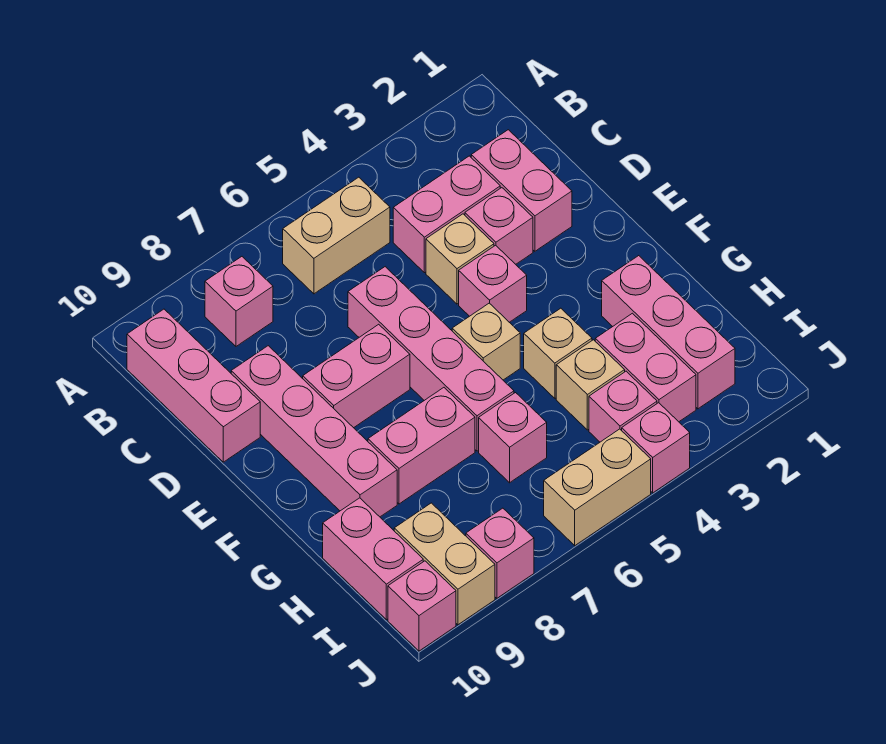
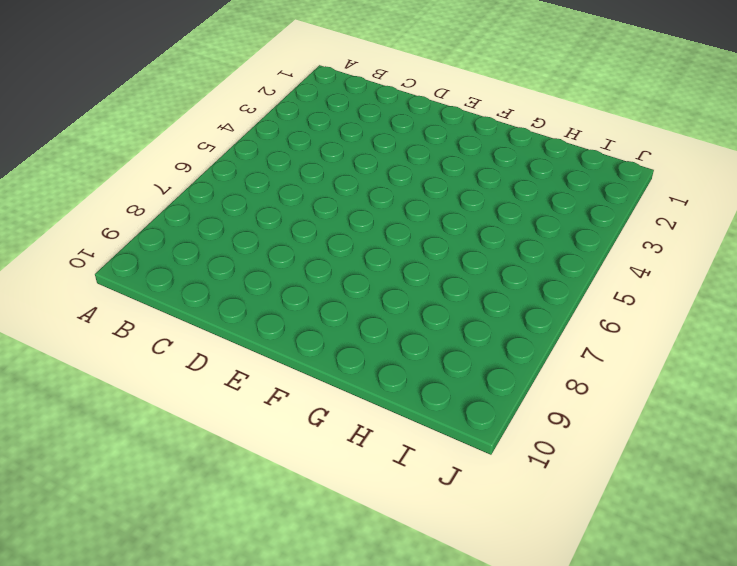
none -> tan 1x2 brick [283,177,390,294]
none -> pink 1x1 brick [205,257,273,346]
none -> pink 1x3 brick [127,309,260,462]

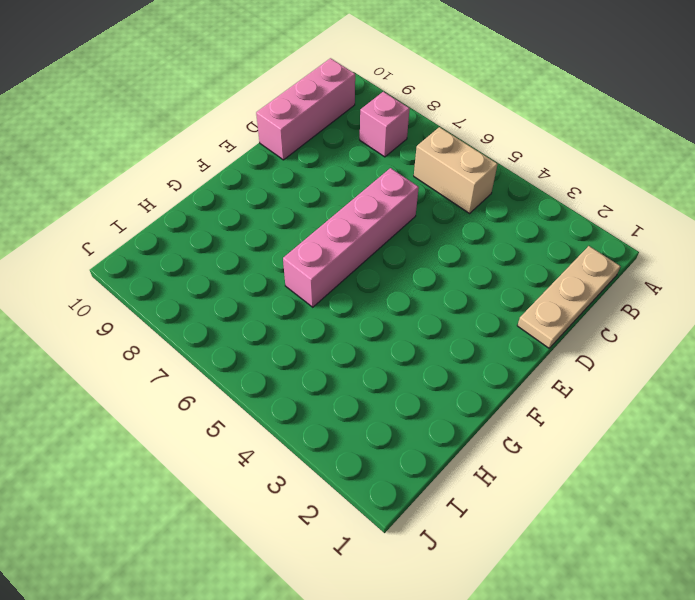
tan 1x3 plate [517,246,620,348] -> none
none -> pink 1x2 brick [471,130,572,251]
none -> pink 1x2 brick [393,156,500,273]
none -> pink 1x1 brick [465,188,533,264]

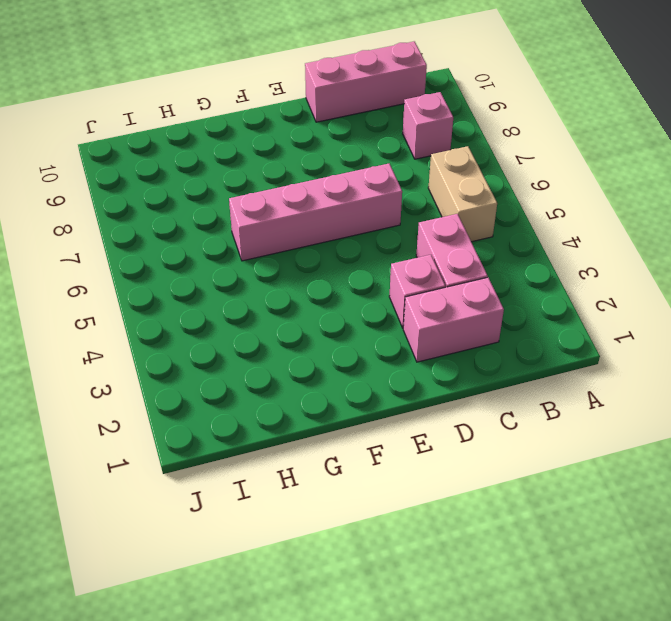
none -> tan 1x1 brick [426,214,494,304]
none -> pink 1x4 brick [231,346,397,517]
none -> pink 1x1 brick [459,245,527,322]

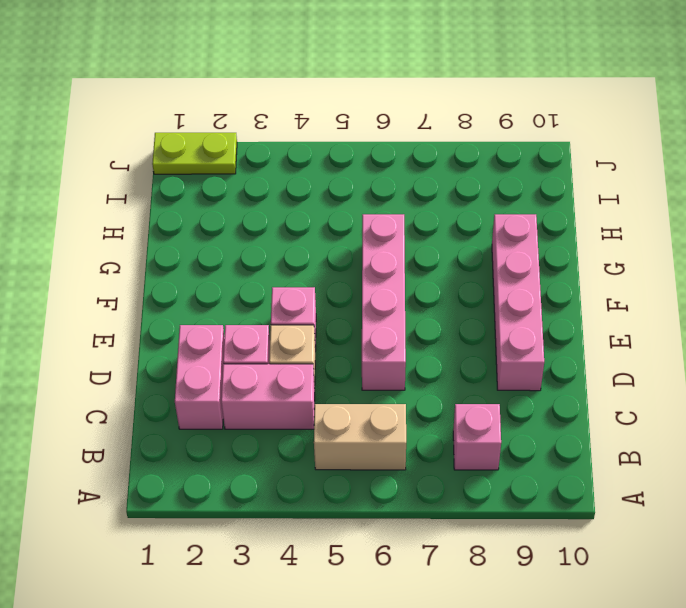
lime 1x2 plate [152,133,237,174] -> none
none -> pink 1x3 brick [127,309,260,462]
none -> pink 1x2 brick [303,324,410,428]
none -> tan 1x1 brick [452,303,520,380]

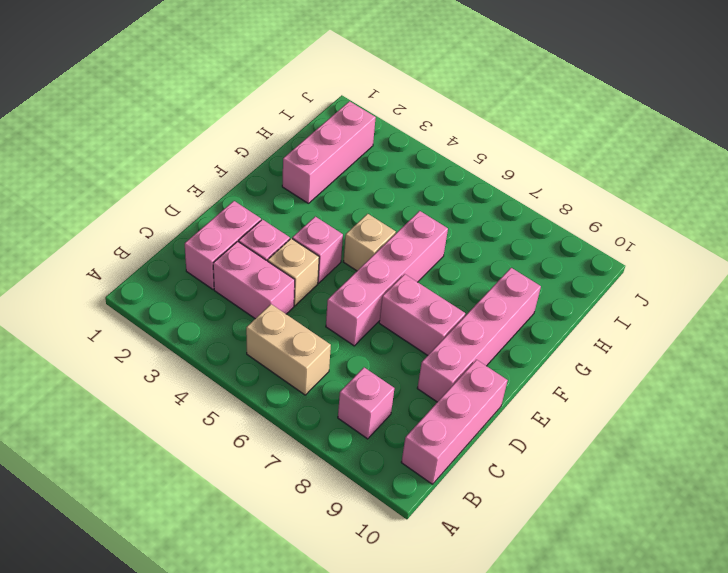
none -> tan 1x1 brick [524,308,592,398]
none -> pink 1x2 brick [368,388,475,504]
none -> pink 1x2 brick [595,313,696,422]

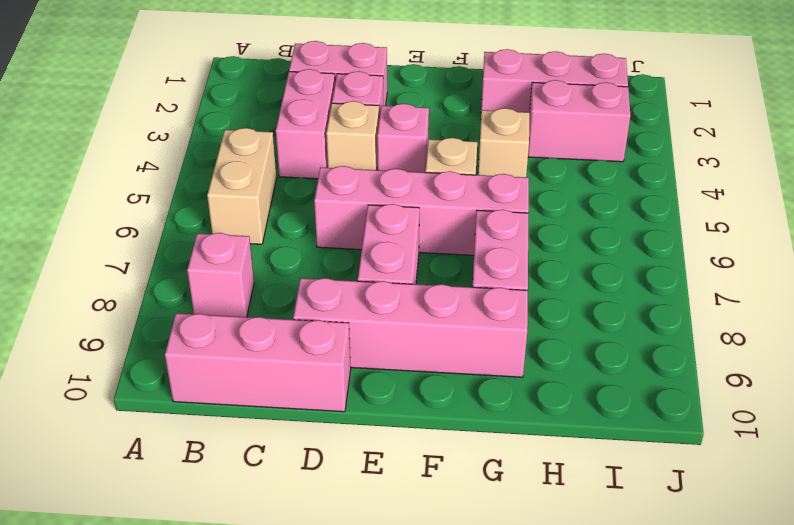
none -> tan 1x1 brick [556,340,625,430]
none -> pink 1x1 brick [479,393,547,483]
none -> pink 1x2 brick [323,498,423,620]

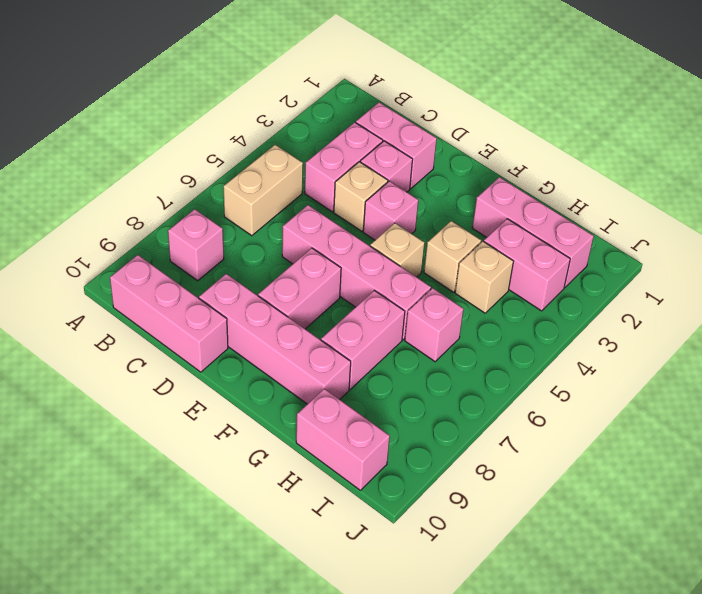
none -> pink 1x1 brick [589,371,657,442]
none -> tan 1x2 brick [394,503,495,625]
none -> pink 1x1 brick [622,403,690,493]

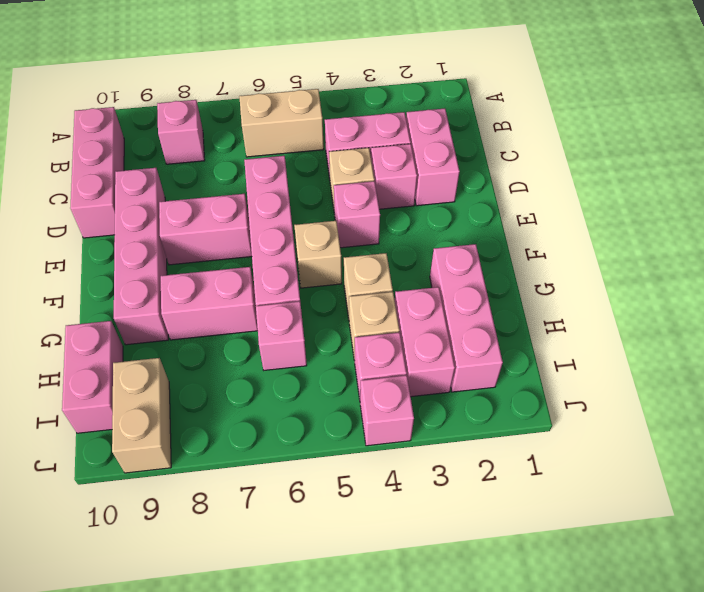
none -> tan 1x2 brick [544,429,651,546]
none -> pink 1x1 brick [466,508,534,598]
none -> pink 1x1 brick [388,561,456,651]

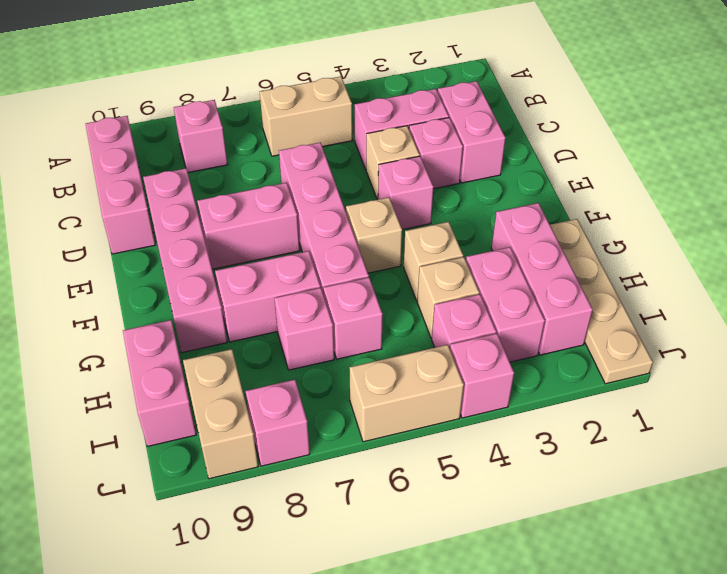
tan 1x4 plate [550,219,653,384] -> none
pink 1x1 brick [274,288,334,370] -> pink 1x1 brick moved to [388,561,456,651]

